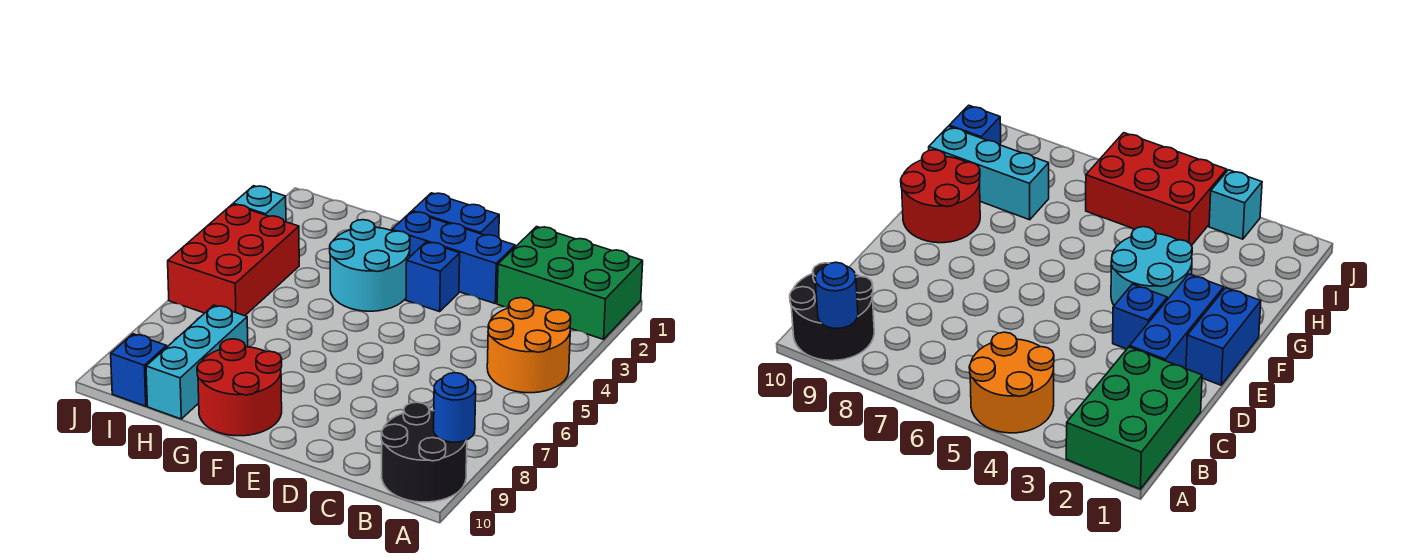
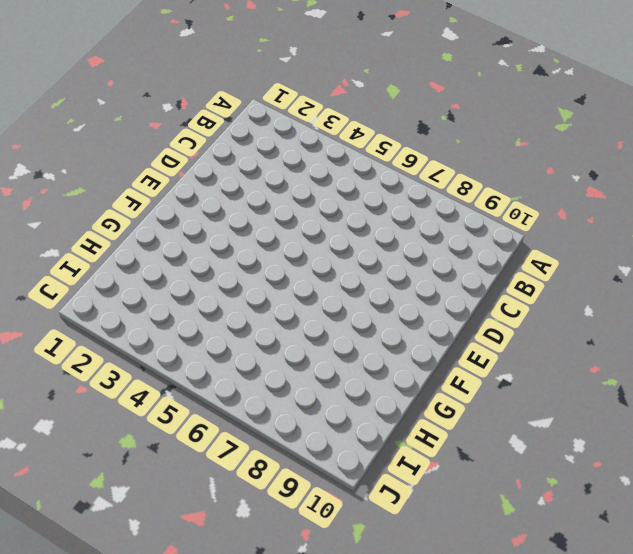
none -> green 2x3 brick [497,227,643,339]
none -> orange 2x2 round brick [487,298,571,393]
none -> black 2x2 round brick [381,402,467,502]

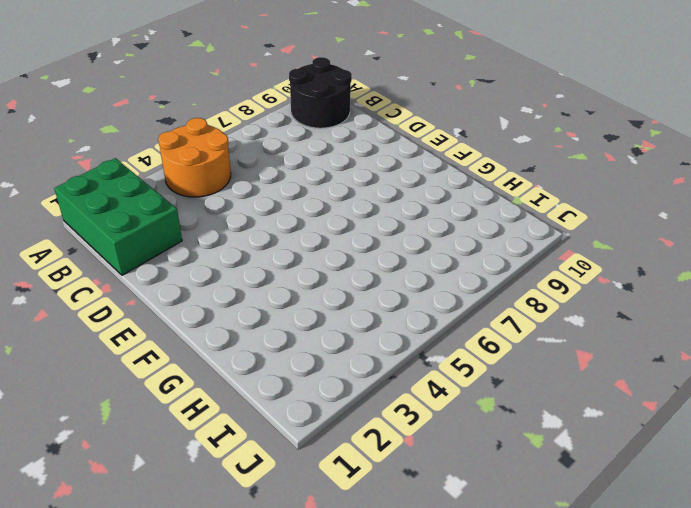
none -> blue 1x3 brick [392,212,515,303]
none -> blue 1x2 brick [412,193,499,238]
none -> blue 1x1 brick [406,242,460,312]

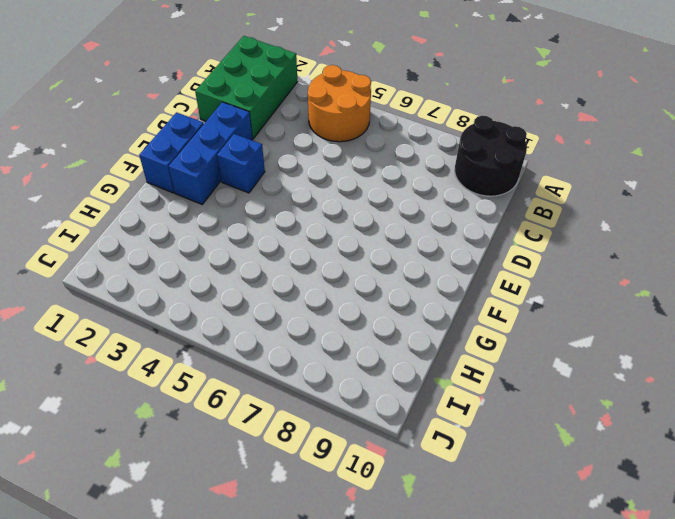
none -> cyan 2x2 round brick [330,220,410,311]
none -> red 2x2 round brick [197,339,282,436]
none -> cyan 1x3 brick [146,305,248,419]

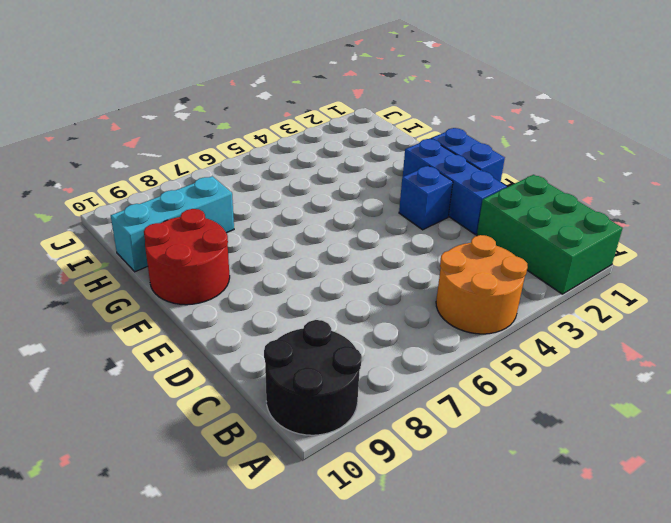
none -> cyan 2x2 round brick [330,220,410,311]
none -> red 2x3 brick [168,204,299,316]
none -> blue 1x1 brick [111,334,167,406]

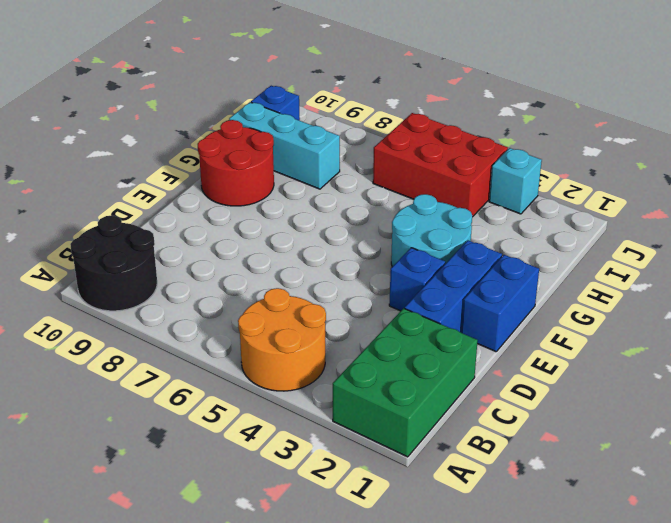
none -> blue 1x1 round brick [434,373,476,442]

